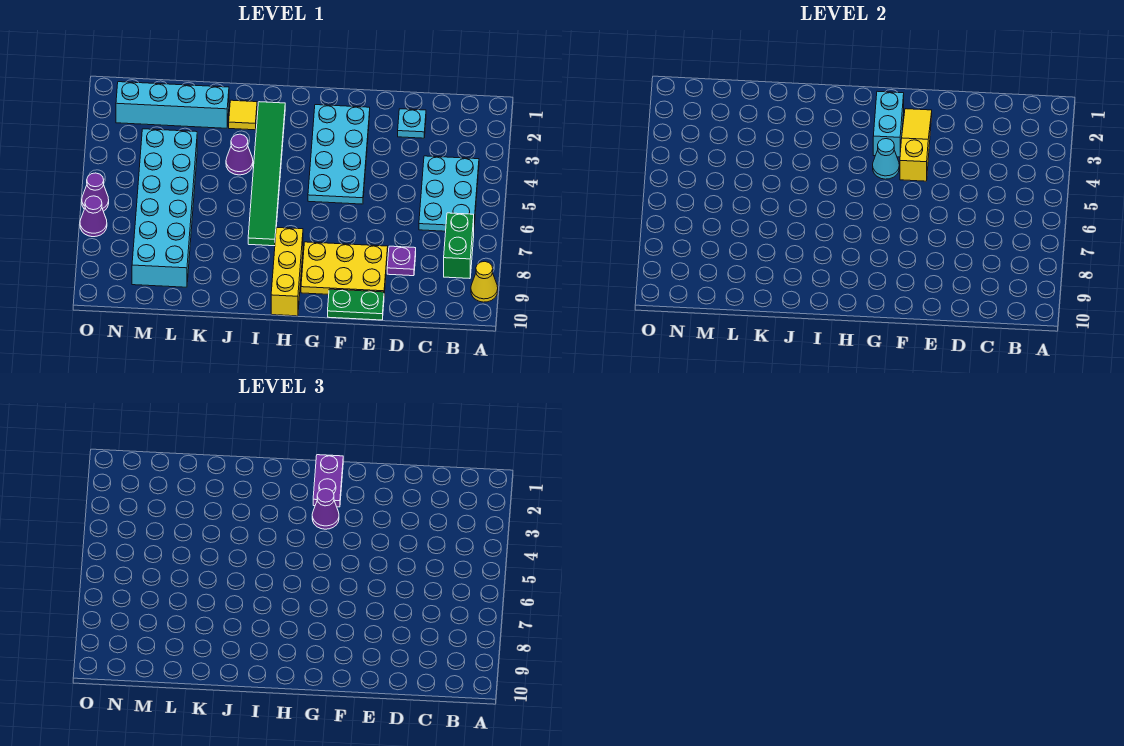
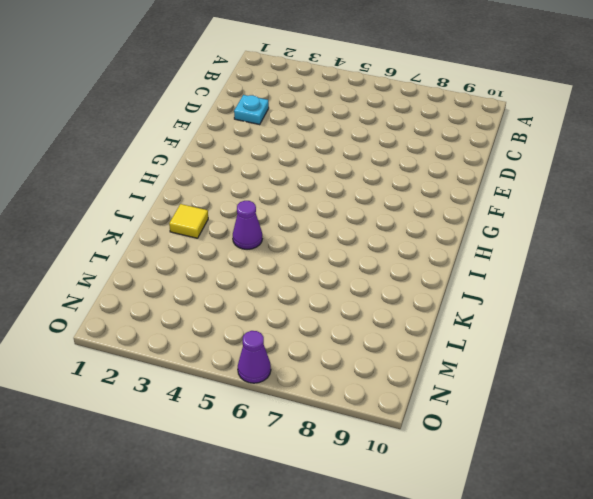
none -> yellow 1x1 cone [471,261,498,302]
none -> cyan 2x3 plate [419,156,479,231]
none -> green 1x2 brick [444,213,474,279]

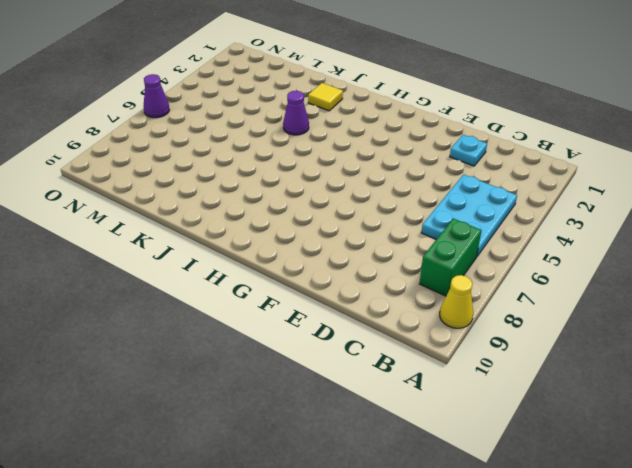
none -> purple 1x1 plate [387,246,416,276]
none -> yellow 2x3 plate [301,242,388,294]
none -> green 1x2 plate [328,289,384,320]

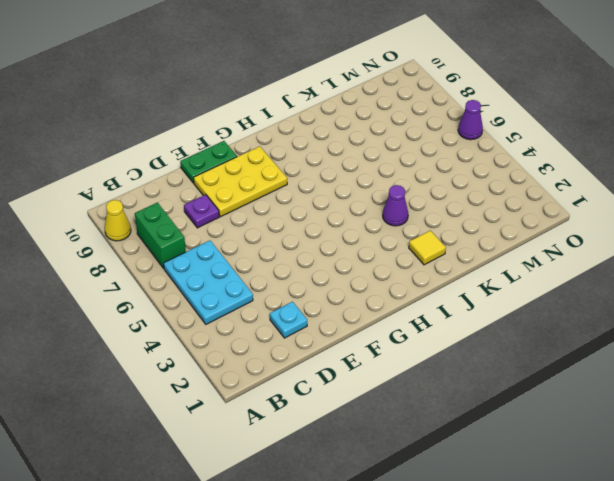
none -> cyan 2x4 plate [308,105,370,204]
none -> yellow 1x3 brick [271,227,303,316]
none -> green 1x6 tile [248,102,285,246]

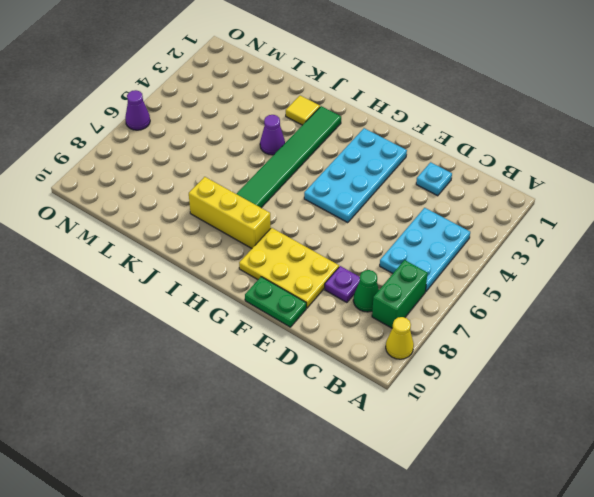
green 1x1 cone [353,270,379,312] -> none
yellow 1x3 brick [189,177,271,248] -> yellow 1x3 brick turned to [271,227,303,316]
none -> cyan 1x4 brick [116,82,229,128]
none -> cyan 2x6 brick [132,129,197,287]
none -> purple 1x1 cone [80,196,107,237]

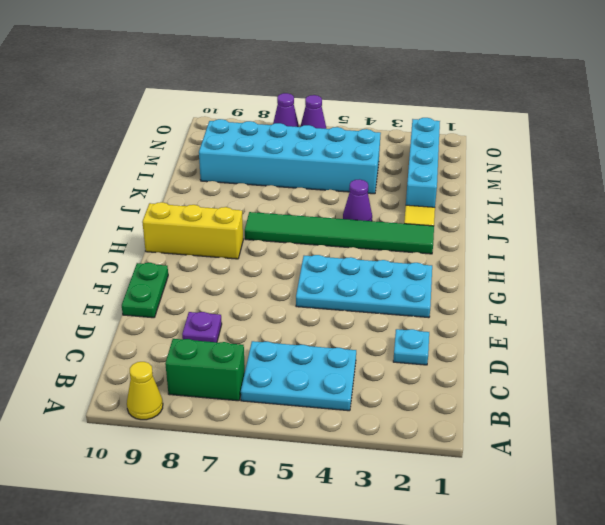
none -> yellow 2x3 plate [301,242,388,294]
none -> yellow 1x3 slope [900,109,932,181]
none -> cyan 1x2 brick [873,91,904,157]

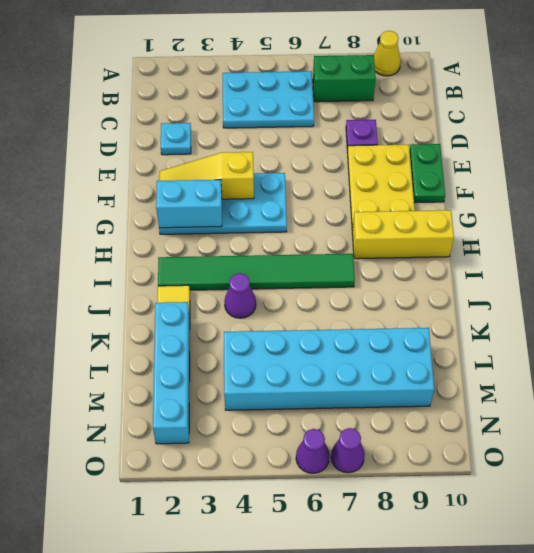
none -> cyan 1x1 cone [873,139,899,179]
none -> purple 1x2 plate [313,455,343,507]
none -> purple 1x1 cone [312,489,339,529]

